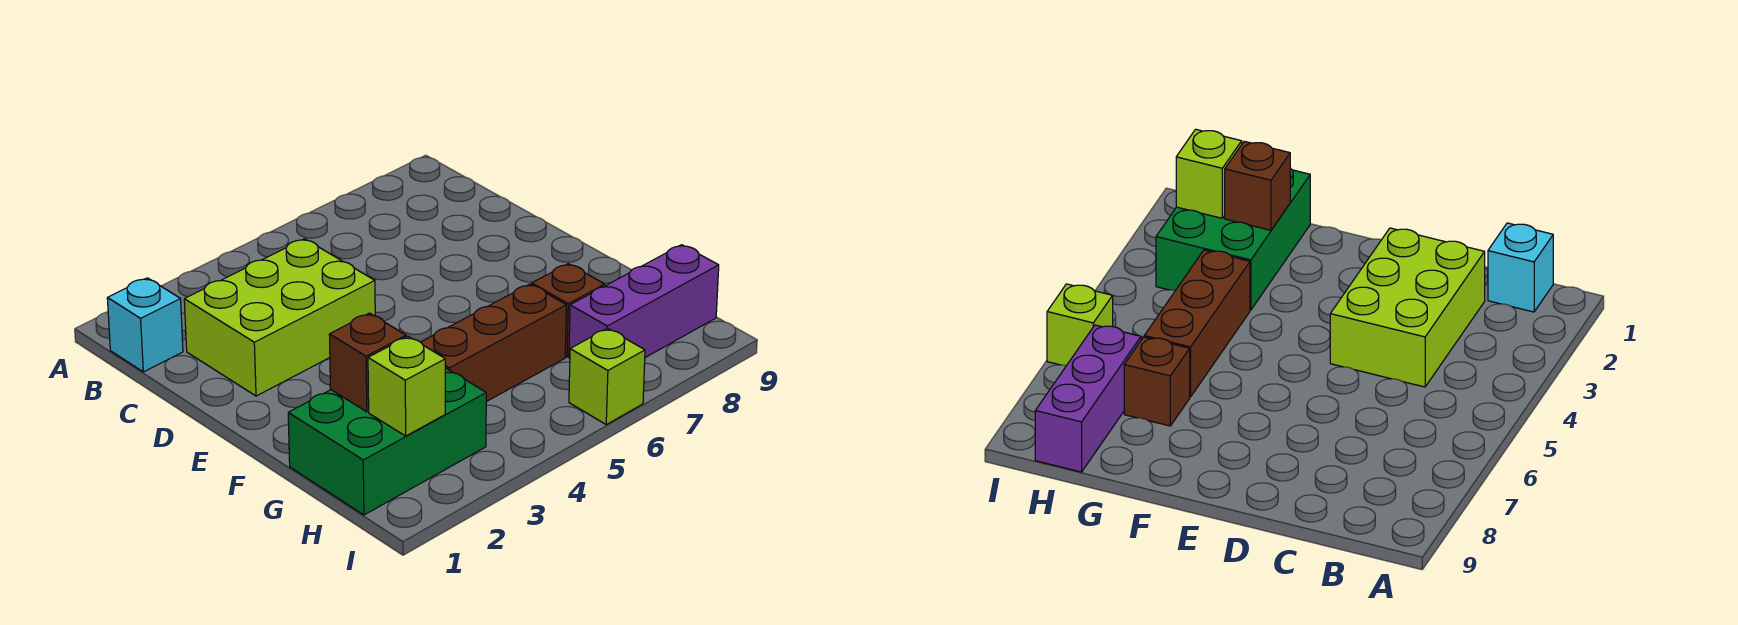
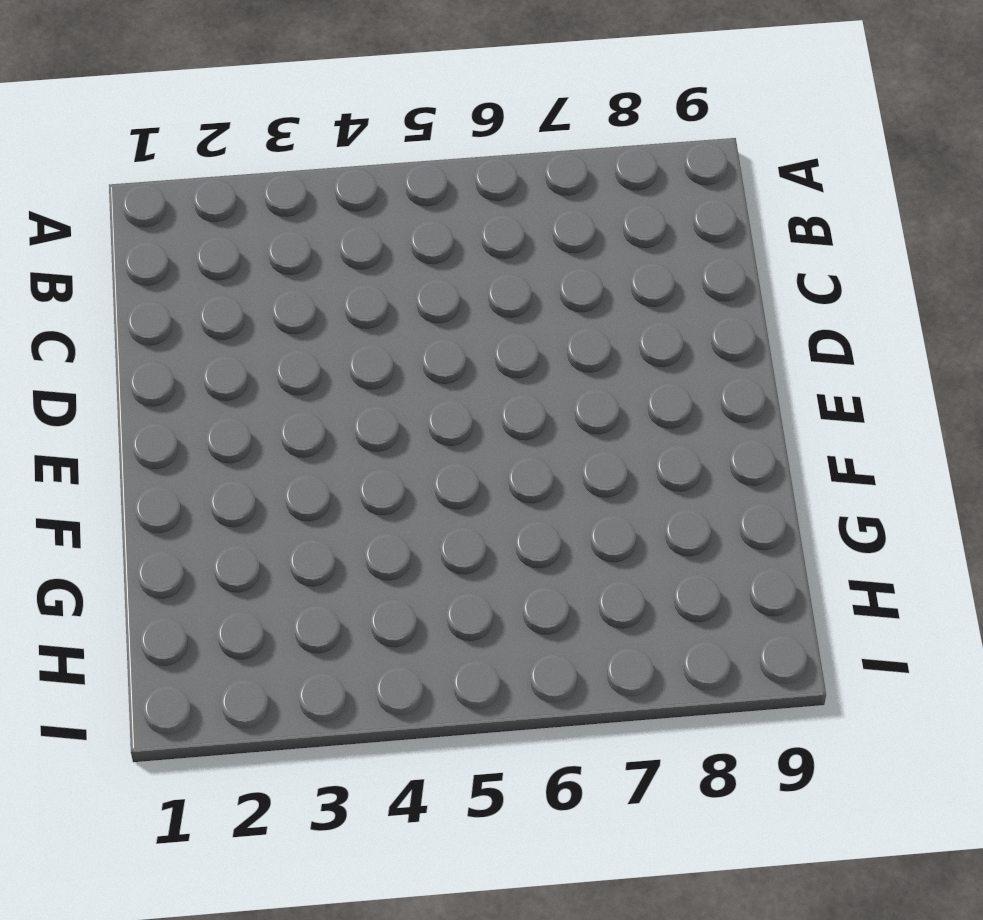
none -> cyan 1x1 brick [107,278,183,372]
none -> lime 2x3 brick [184,239,375,396]

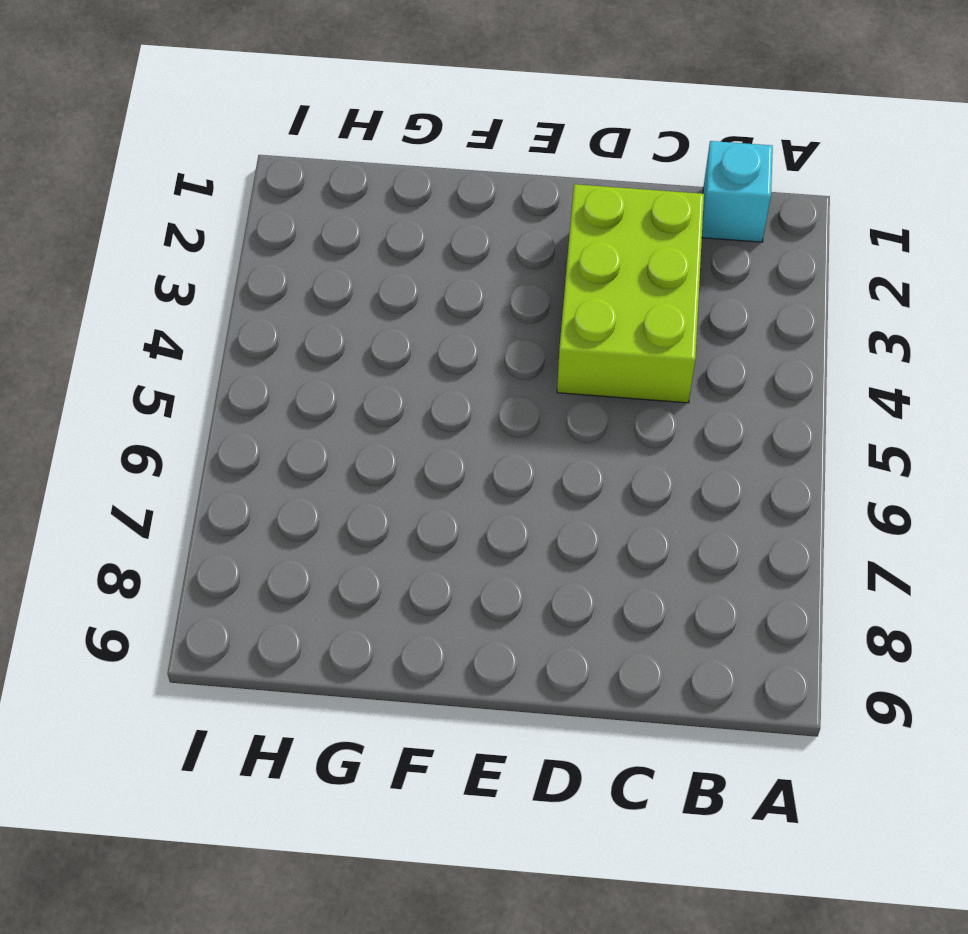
none -> green 2x3 brick [288,368,486,515]
none -> brown 1x3 brick [421,284,566,402]

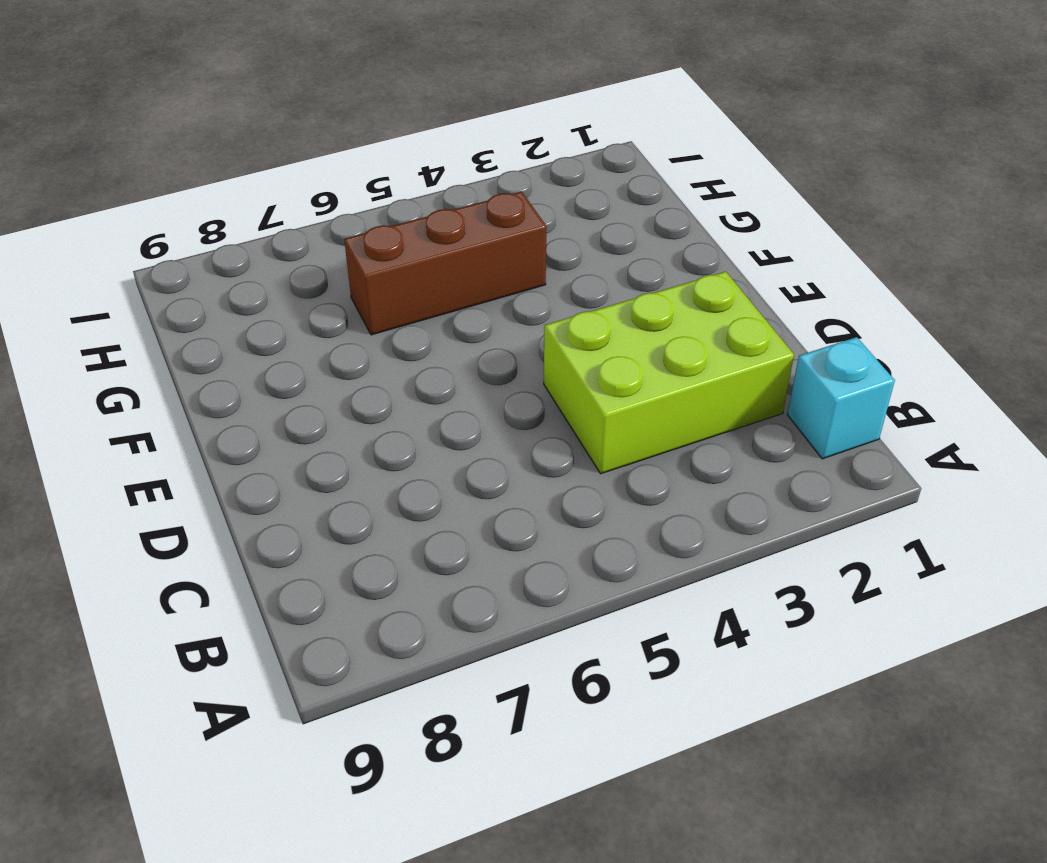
none -> green 2x3 brick [288,368,486,515]
none -> brown 1x1 brick [532,264,605,357]

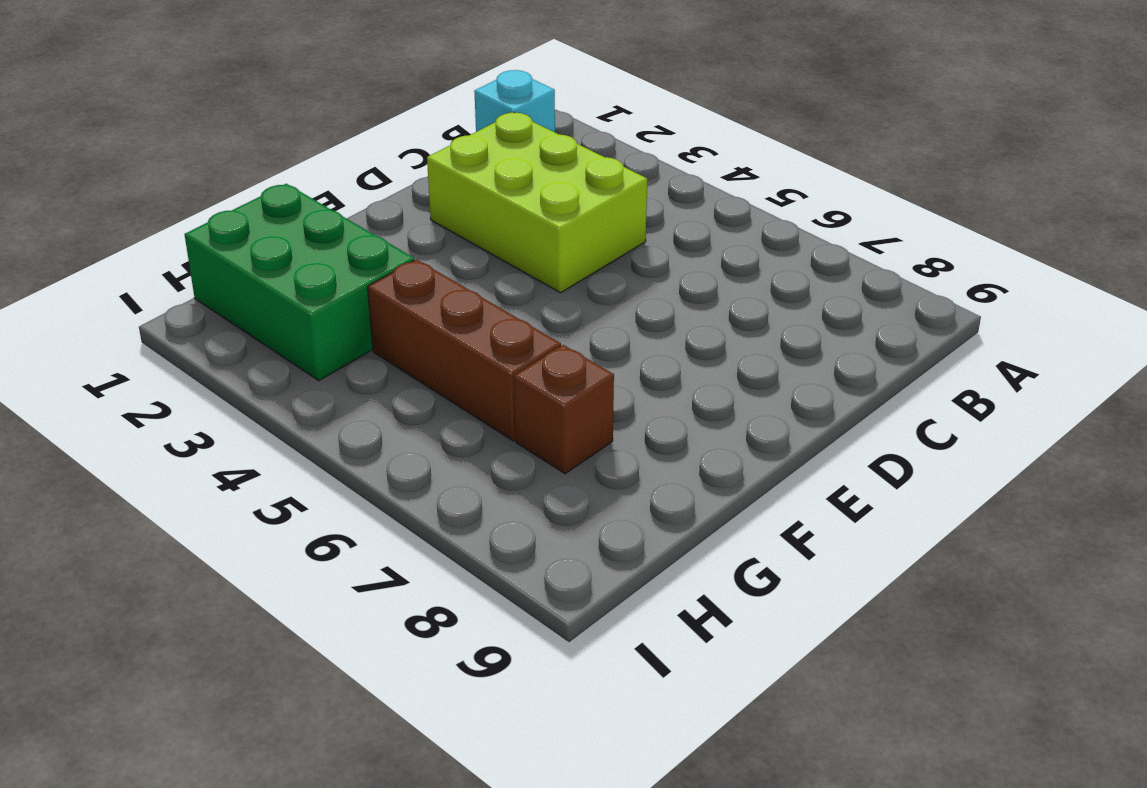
none -> purple 1x3 brick [569,245,719,359]
none -> lime 1x1 brick [569,328,645,424]

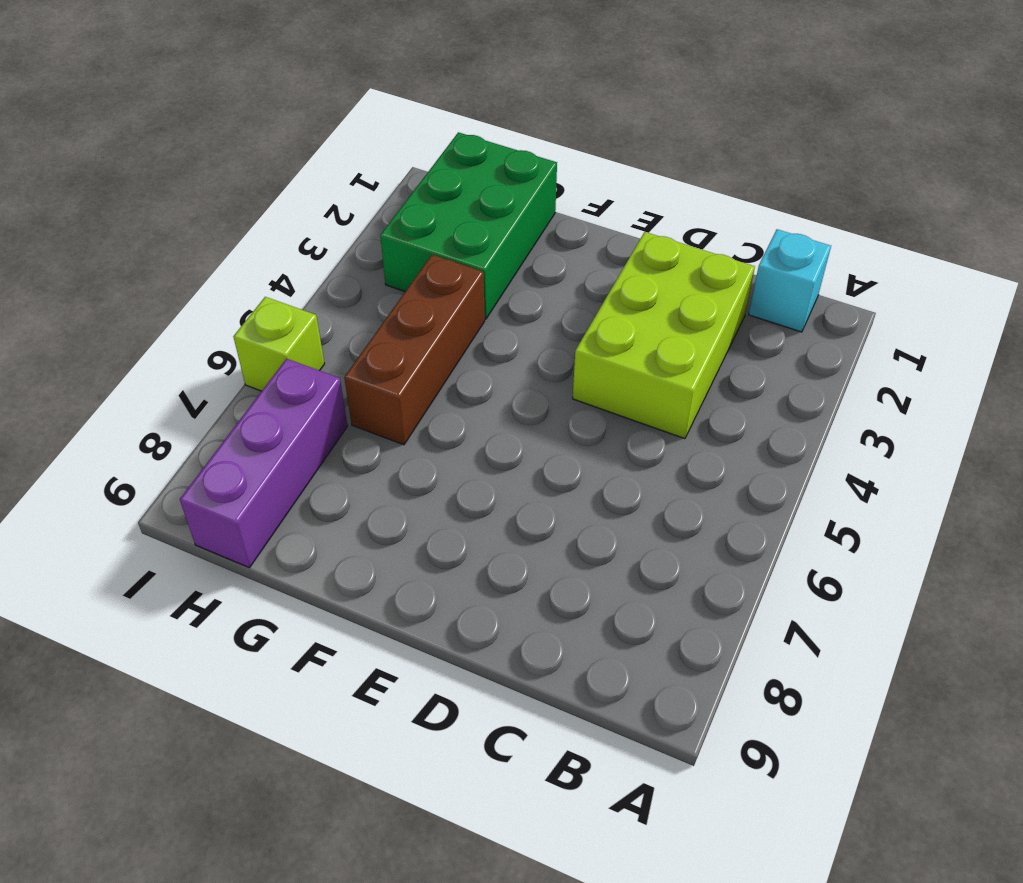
none -> brown 1x1 brick [532,264,605,357]
none -> brown 1x1 brick [329,313,406,412]

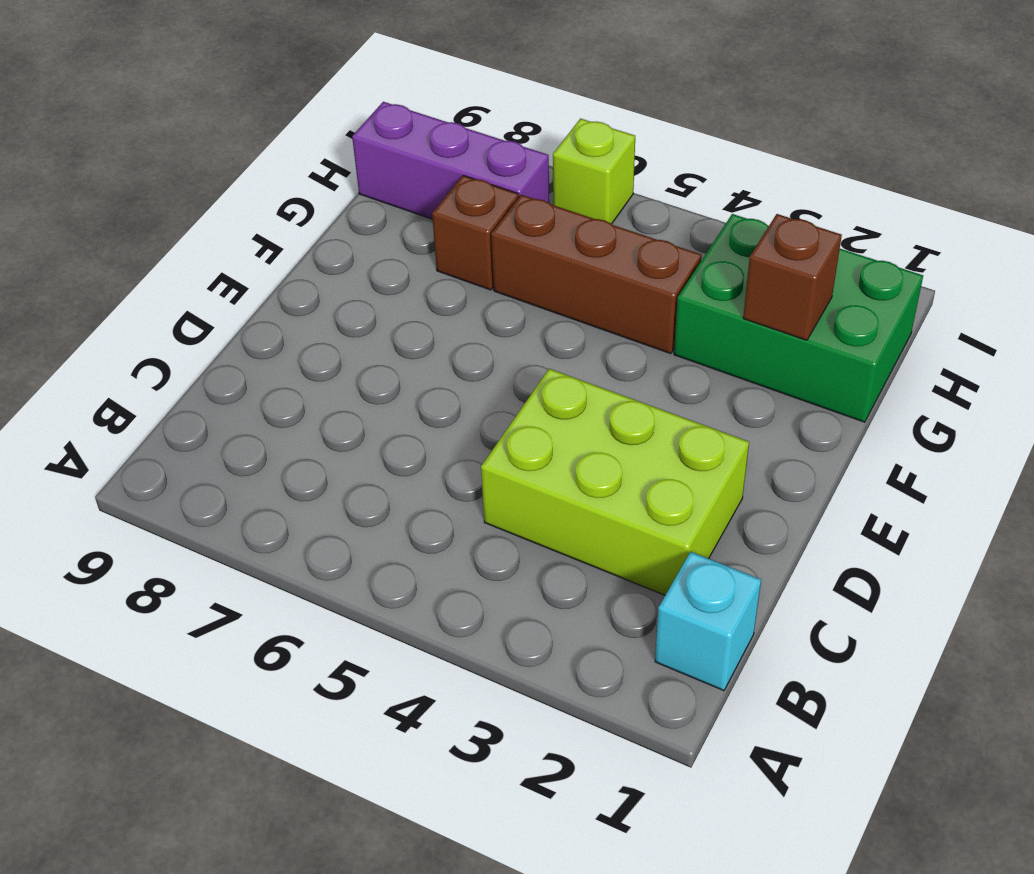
none -> lime 1x1 brick [368,337,445,436]

